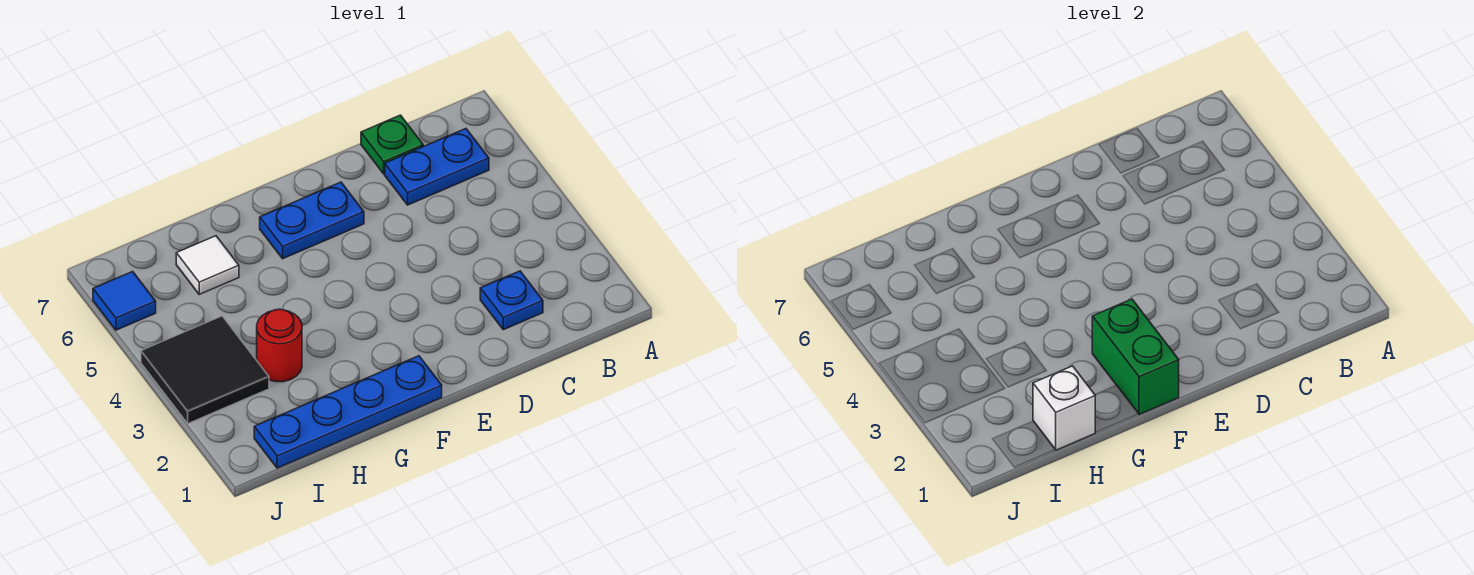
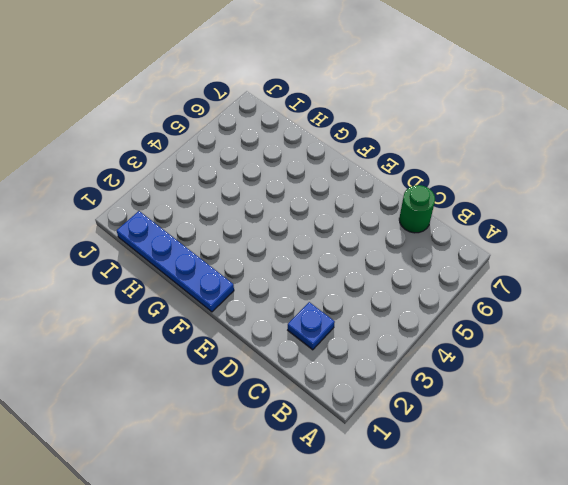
green 1x1 round brick [399,185,435,233] -> green 1x1 plate [361,115,423,174]
none -> blue 1x2 plate [385,129,489,205]
none -> blue 1x2 plate [260,182,364,259]

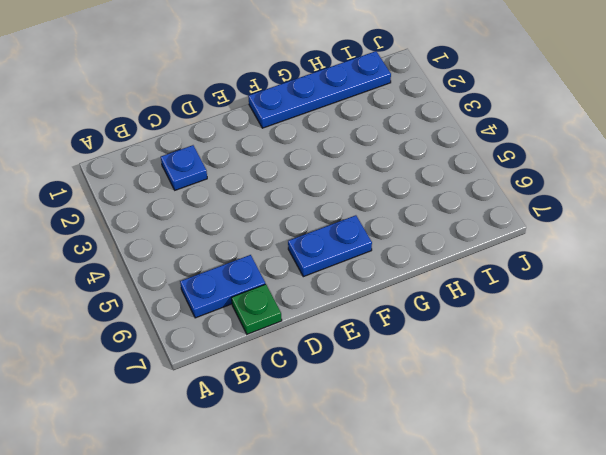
none -> red 1x1 round brick [257,309,302,382]
none -> white 1x1 tile [176,236,239,294]

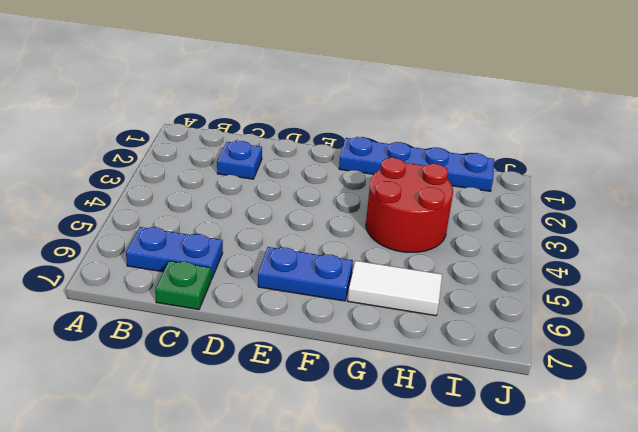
red 2x2 round brick [366,158,453,252] -> red 1x1 round brick [257,309,302,382]
white 1x2 tile [347,261,442,316] -> white 1x1 tile [176,236,239,294]
none -> black 2x2 tile [141,316,269,424]
none -> blue 1x1 tile [93,271,156,330]

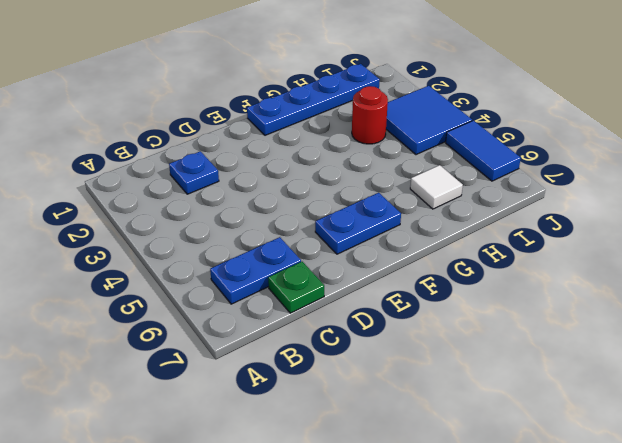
blue 2x2 tile [386,86,472,155] -> black 2x2 tile [141,316,269,424]
blue 1x2 tile [446,121,521,181] -> blue 1x1 tile [93,271,156,330]
none -> green 1x2 brick [1092,299,1179,415]
none -> white 1x1 brick [1033,366,1096,450]

